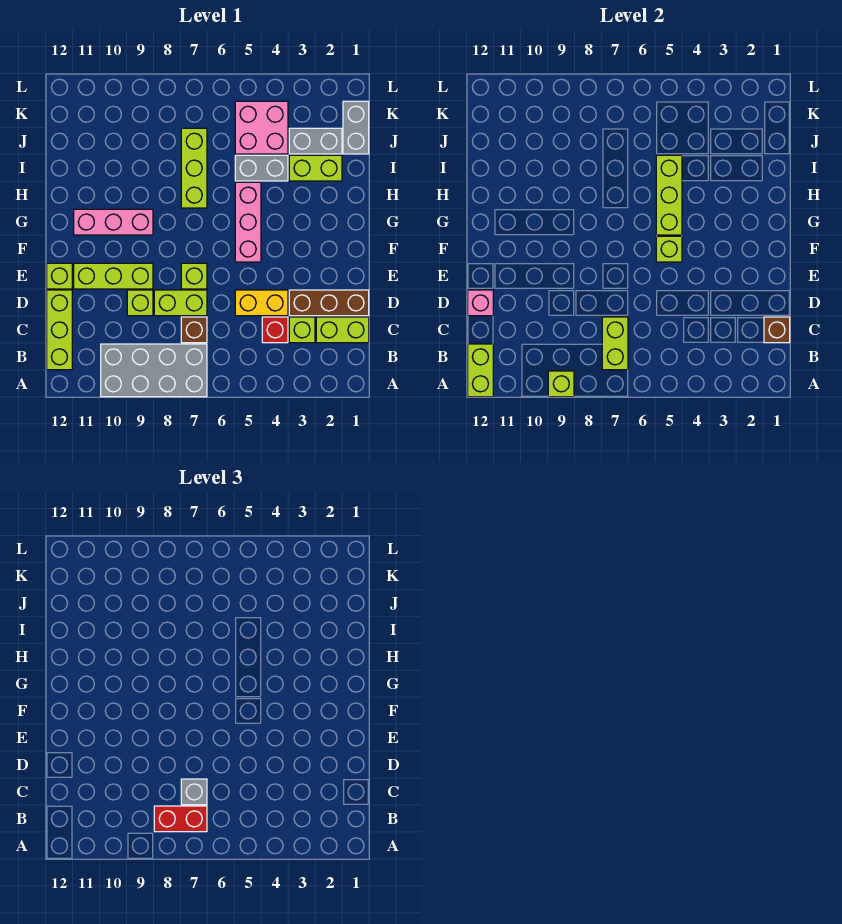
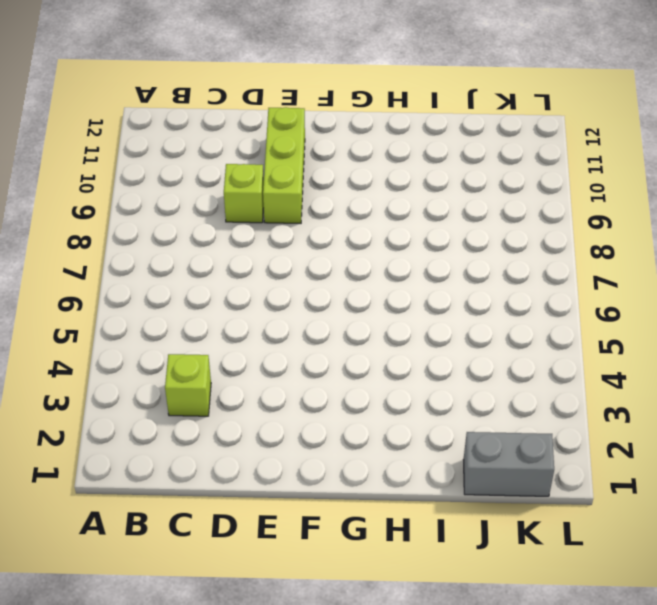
none -> grey 2x4 brick [101,344,207,397]
none -> lime 1x3 brick [47,290,72,370]
none -> lime 1x2 brick [316,317,369,343]
none -> red 1x1 brick [262,317,288,343]

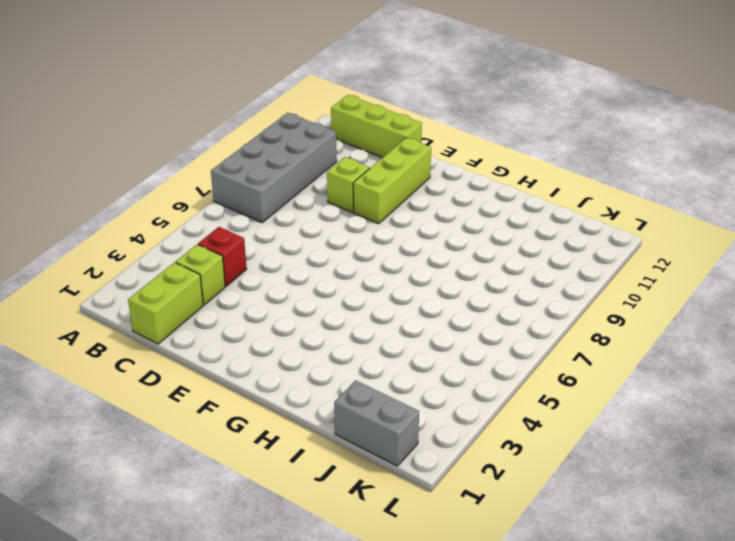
none -> brown 1x1 brick [181,317,207,343]
none -> brown 1x3 brick [289,290,369,316]
none -> yellow 1x2 brick [235,290,288,316]
none -> lime 1x2 brick [154,290,207,316]

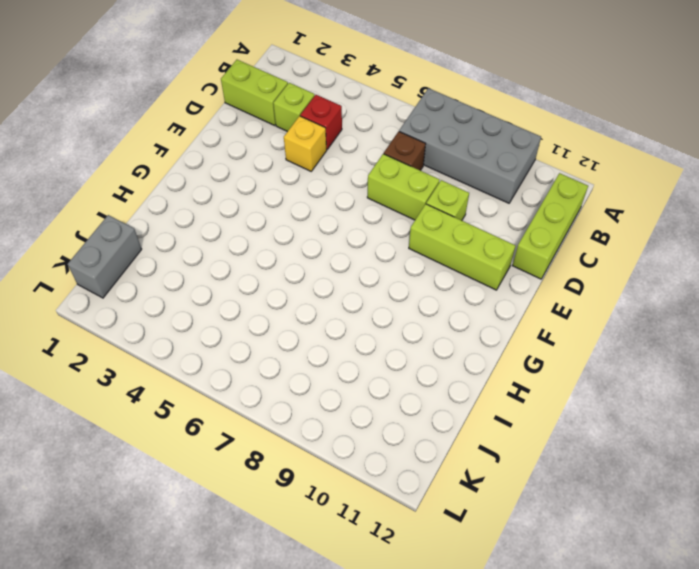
yellow 1x1 brick [284,116,327,171] -> yellow 1x2 brick [235,290,288,316]
none -> brown 1x3 brick [289,290,369,316]
none -> lime 1x1 brick [181,263,207,289]
none -> lime 1x1 brick [47,263,72,289]
none -> pink 1x3 brick [235,182,261,262]

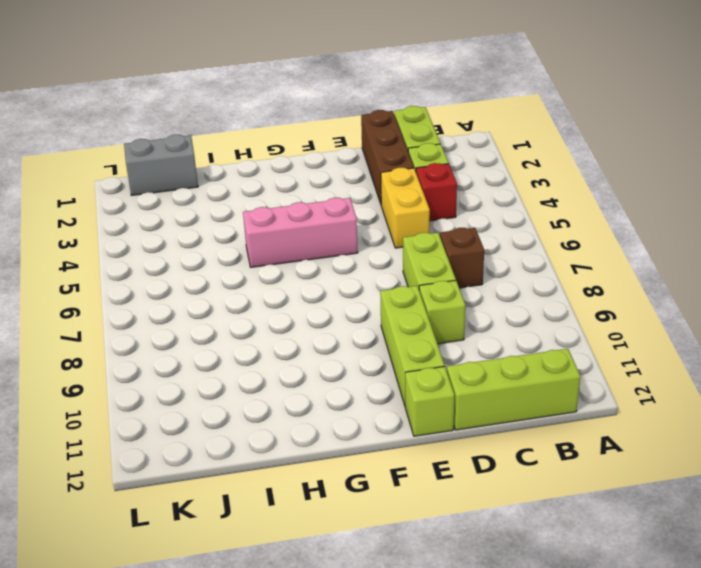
none -> grey 2x4 brick [101,344,207,397]
none -> lime 1x1 brick [181,263,207,289]
none -> pink 1x3 brick [74,209,153,235]
none -> lime 1x3 brick [181,128,207,208]

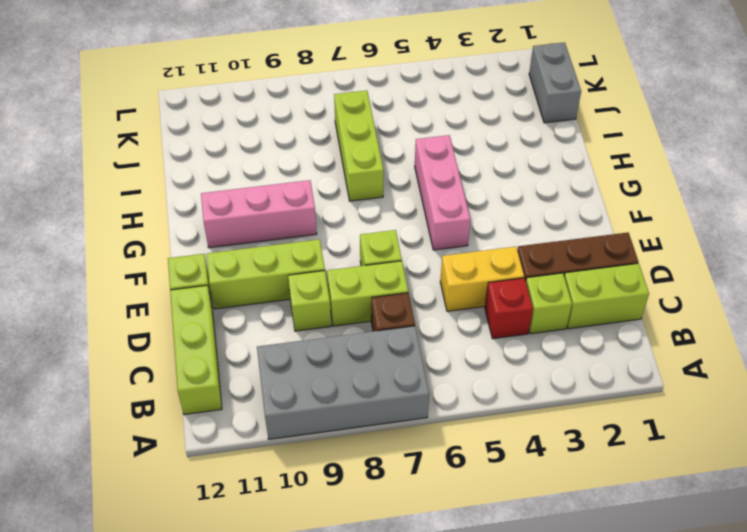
none -> lime 1x2 brick [289,155,342,181]
none -> grey 1x2 brick [235,155,288,181]
none -> grey 1x2 brick [289,128,342,154]
none -> pink 2x2 brick [235,101,288,154]

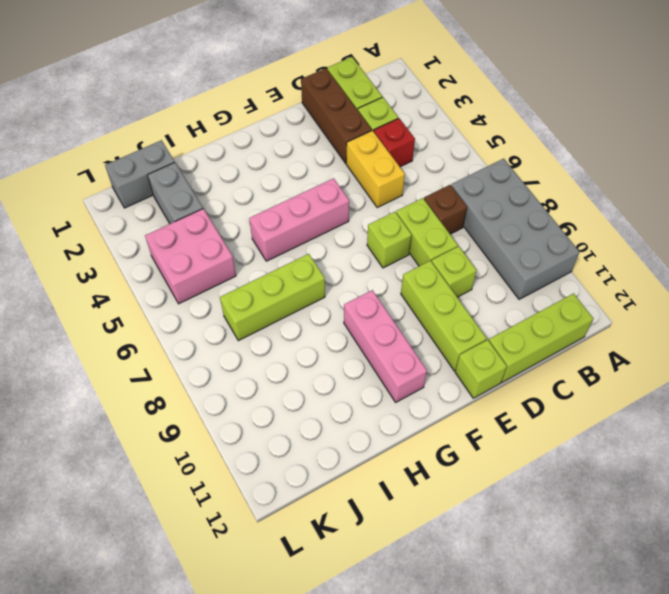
none -> lime 1x2 brick [289,155,342,181]
none -> grey 1x2 brick [235,155,288,181]
none -> lime 1x1 brick [548,371,574,397]
none -> lime 1x2 brick [468,344,493,397]

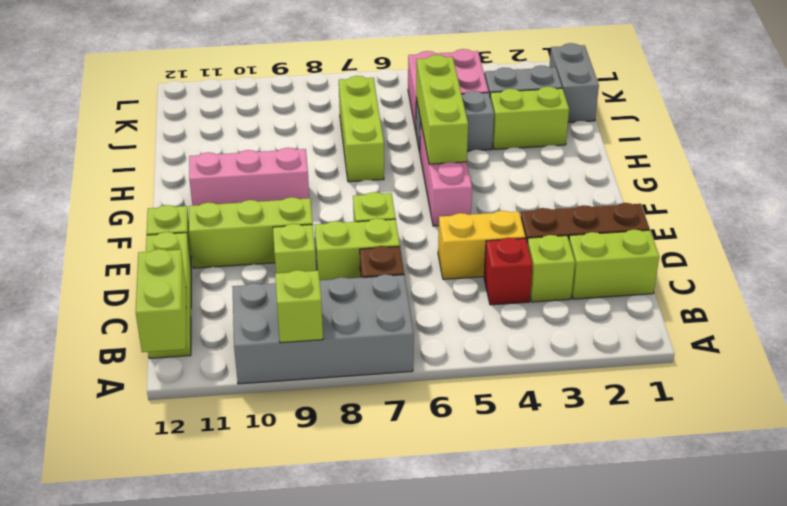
none -> lime 1x2 brick [602,317,628,370]
none -> brown 1x1 brick [764,317,790,343]
none -> pink 1x1 brick [468,290,493,316]
none -> lime 1x1 brick [656,236,682,262]

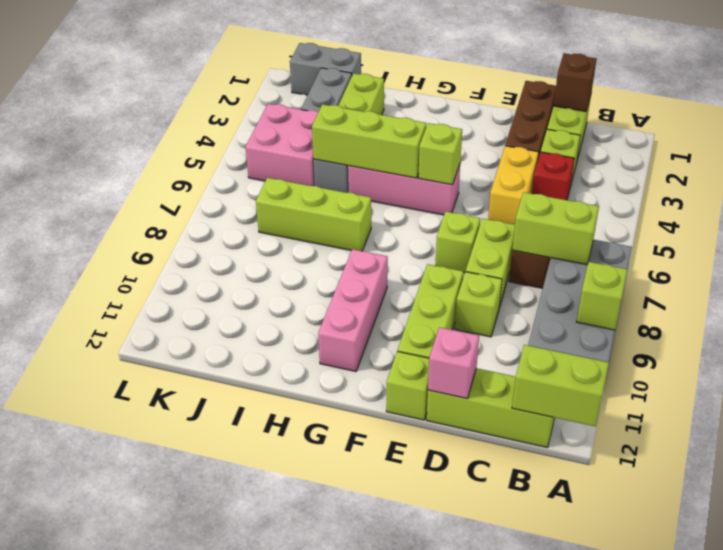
none -> red 1x2 brick [154,806,207,832]
none -> grey 1x1 brick [181,779,207,805]

